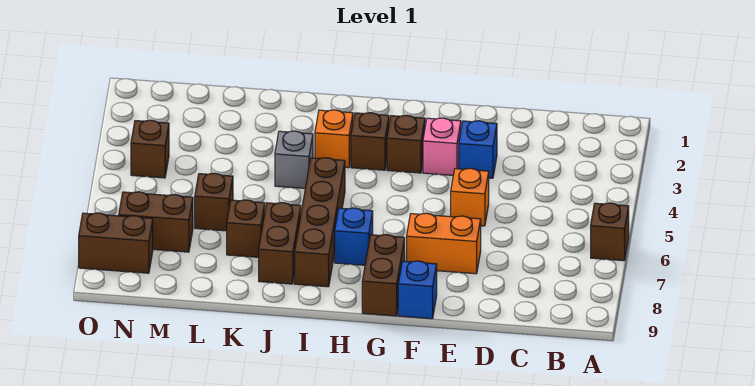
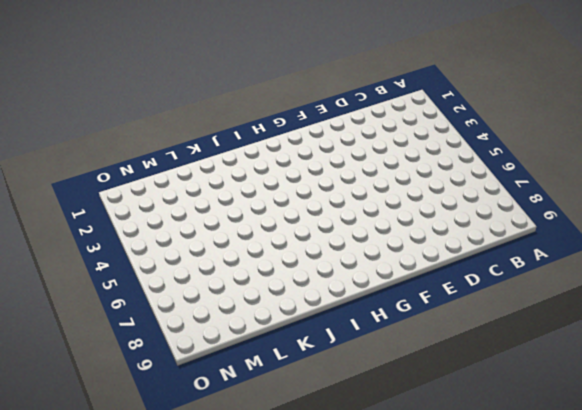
none -> brown 1x1 brick [591,203,629,261]
none -> blue 1x1 brick [459,121,497,178]
none -> orange 1x1 brick [451,168,489,226]

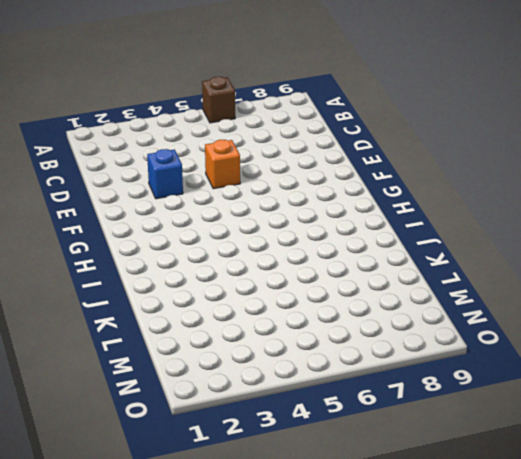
none -> orange 1x2 brick [407,213,481,274]
none -> pink 1x1 brick [423,118,461,175]
none -> blue 1x1 brick [398,261,437,319]

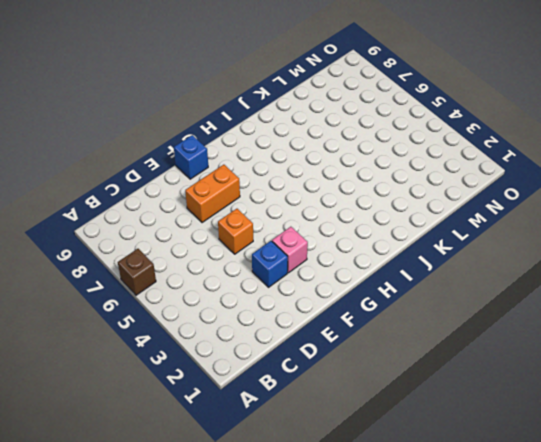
none -> brown 1x1 brick [387,115,425,173]
none -> brown 1x2 brick [362,234,405,316]
none -> brown 1x1 brick [351,113,389,170]

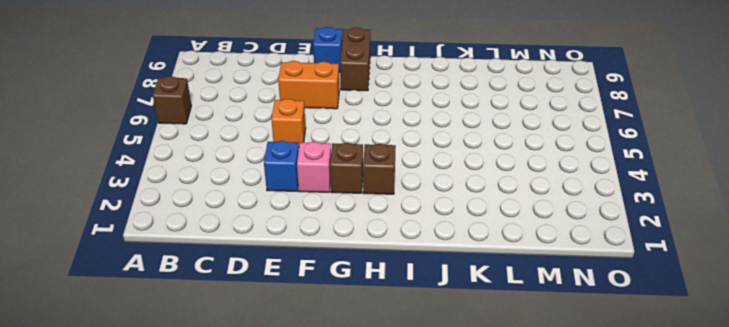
none -> blue 1x1 brick [335,208,373,265]
none -> orange 1x1 brick [315,110,353,168]
none -> brown 1x4 brick [295,158,345,287]

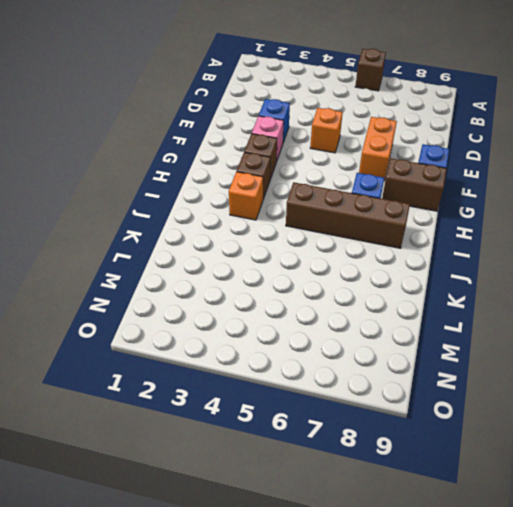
none -> grey 1x1 brick [275,131,313,188]
none -> brown 1x2 brick [259,203,301,284]
none -> brown 1x1 brick [227,200,265,257]

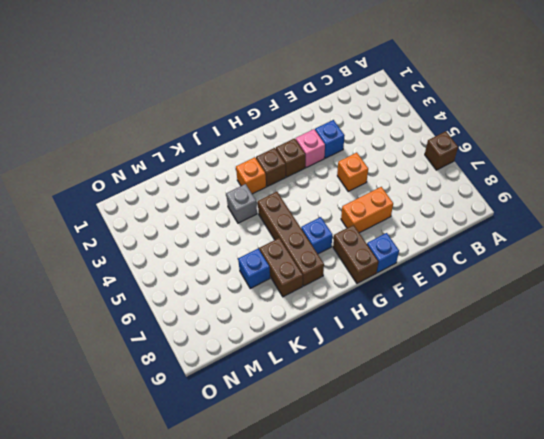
blue 1x1 brick [238,249,270,288] -> brown 1x1 brick [227,200,265,257]
none -> brown 1x1 brick [195,173,233,231]
none -> brown 1x2 brick [119,192,193,252]
none -> brown 1x1 brick [131,120,169,178]

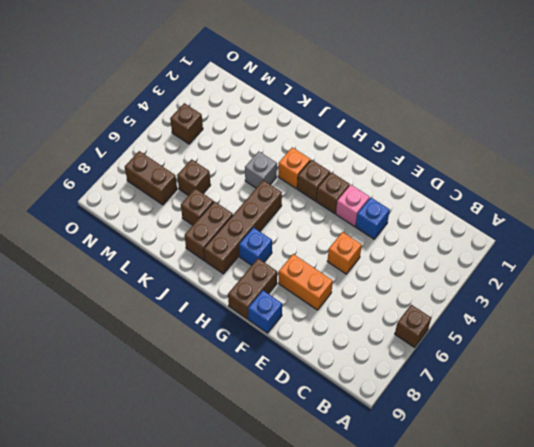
none -> brown 1x2 brick [79,213,153,273]

